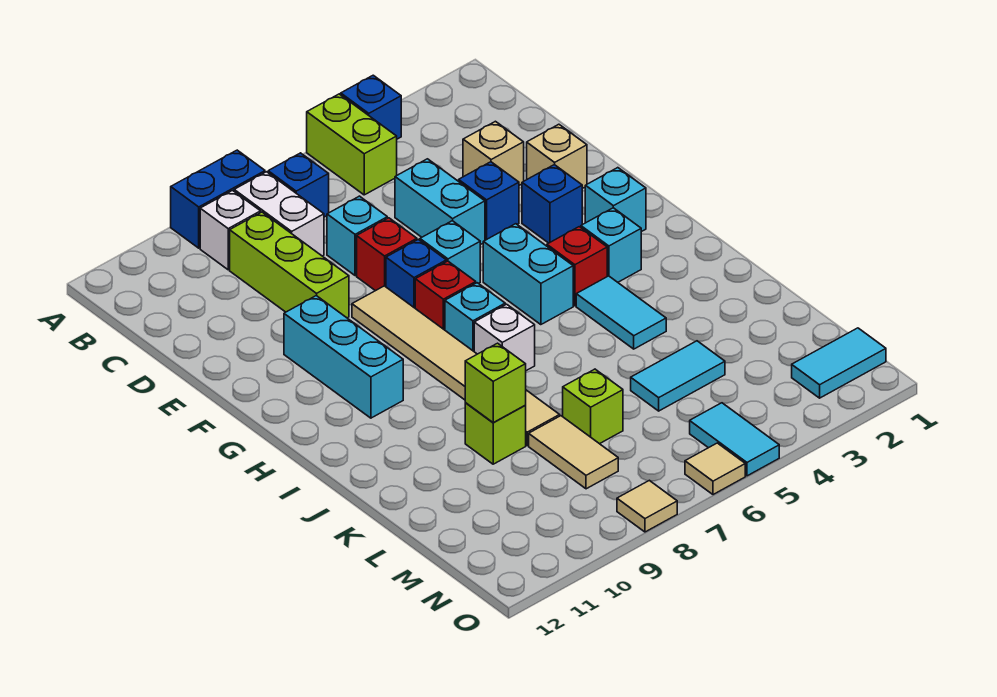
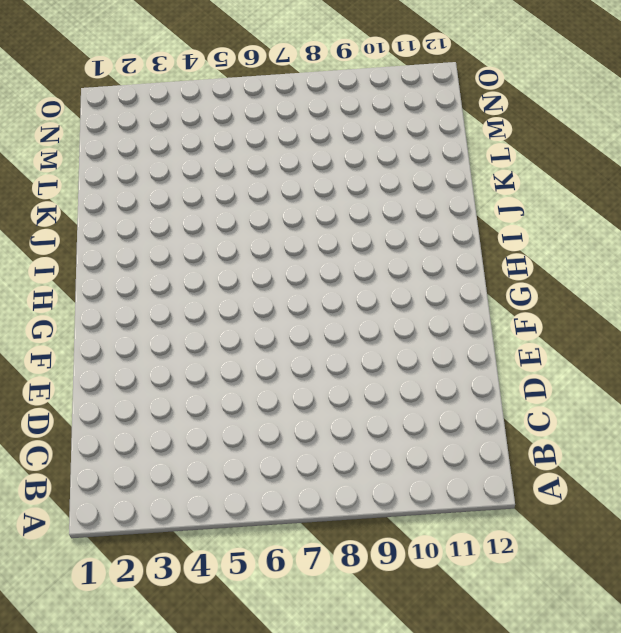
none -> blue 1x1 brick [341,75,401,139]
none -> lime 1x2 brick [307,94,397,195]
none -> blue 1x2 brick [171,150,265,248]
none -> blue 1x1 brick [268,153,329,217]

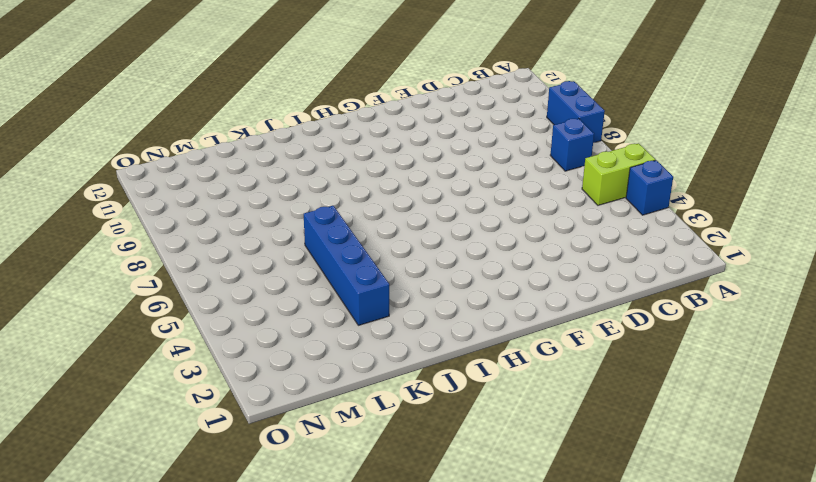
blue 1x4 brick [304,206,389,325] -> none
none -> white 1x2 brick [234,172,324,256]
none -> white 1x1 brick [200,191,261,270]
none -> lime 1x3 brick [230,212,349,318]
none -> tan 1x1 brick [463,121,524,185]

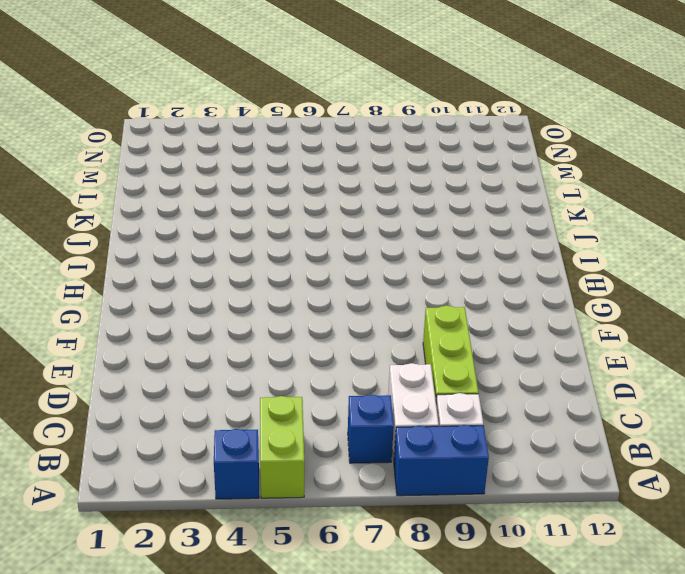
none -> tan 1x1 brick [463,121,524,185]
none -> cyan 1x2 brick [395,159,485,245]
none -> cyan 1x1 brick [327,196,387,276]
none -> tan 1x1 brick [527,124,587,189]

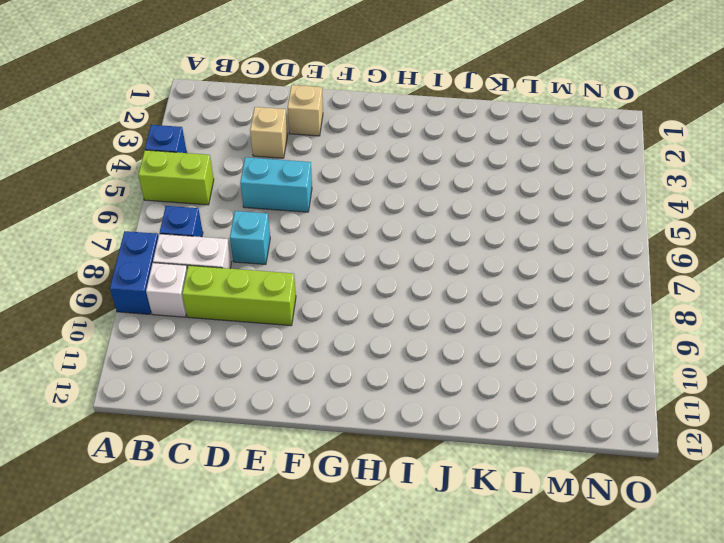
none -> blue 1x1 brick [459,162,519,240]
none -> red 1x1 brick [357,218,417,291]
none -> blue 1x1 brick [522,165,582,243]
none -> cyan 1x1 brick [420,221,480,284]

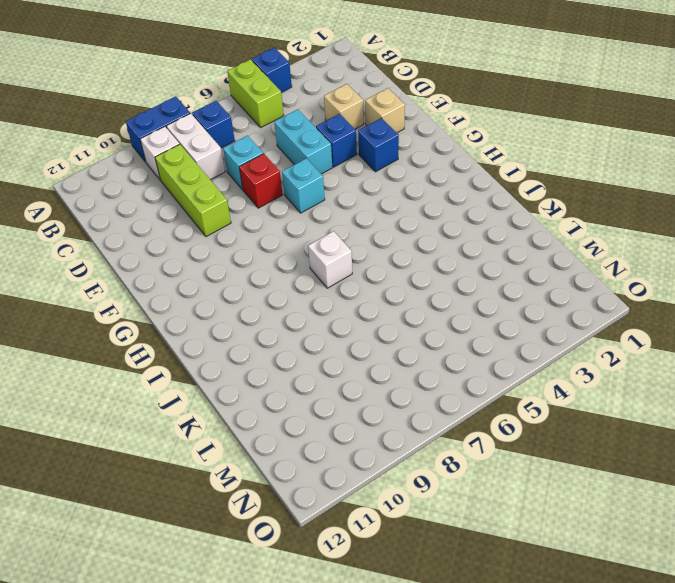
none -> blue 1x1 brick [386,239,446,308]
none -> tan 1x6 tile [352,286,560,445]
none -> cyan 1x3 brick [284,296,403,418]
none -> cyan 1x1 brick [585,168,646,232]

